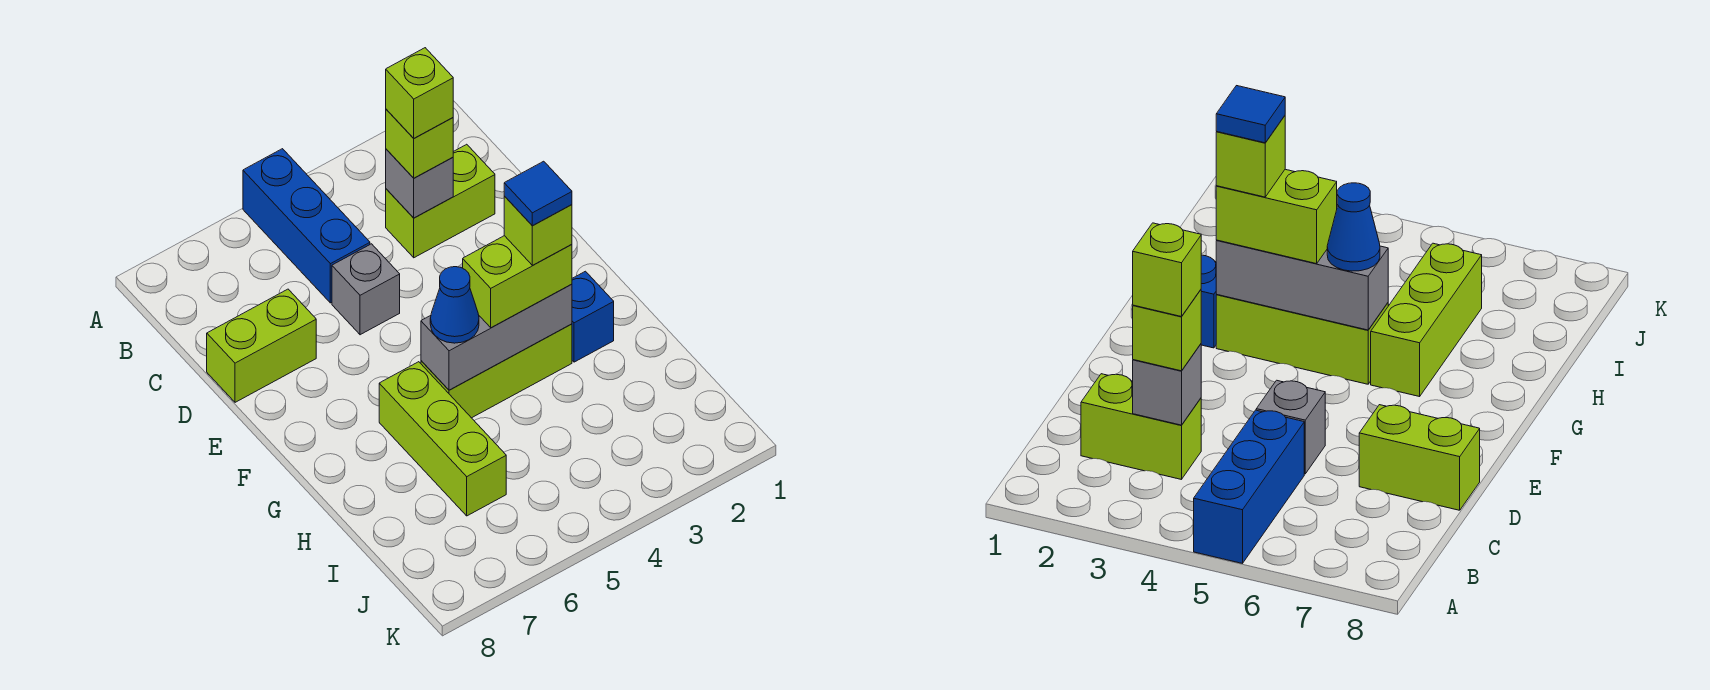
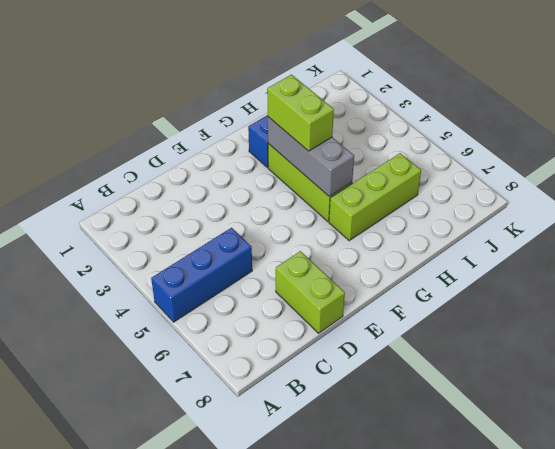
none -> lime 1x2 brick [386,144,495,258]
none -> grey 1x1 brick [332,244,400,335]
none -> grey 1x1 brick [386,149,453,218]

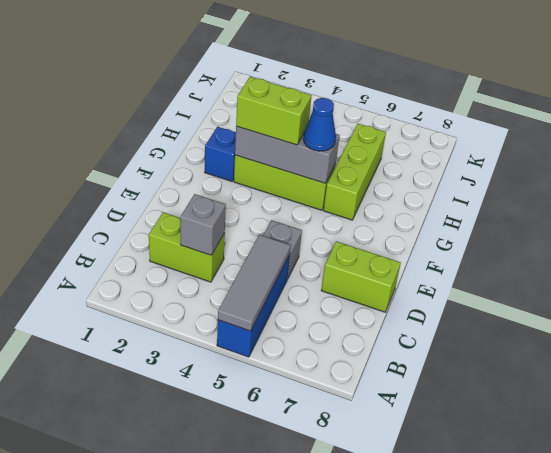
grey 1x3 tile [218,235,291,331] -> none
none -> lime 1x1 brick [386,109,453,178]
none -> lime 1x1 brick [386,48,453,138]
none -> lime 1x1 brick [504,196,572,265]

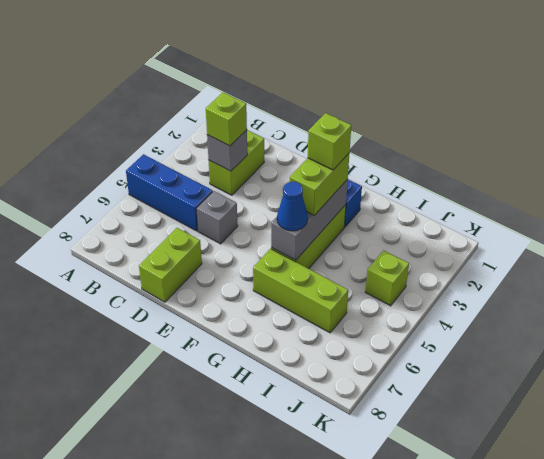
lime 1x1 brick [365,250,409,306] -> lime 1x1 brick moved to [386,48,453,138]
none -> blue 1x1 tile [504,161,572,226]

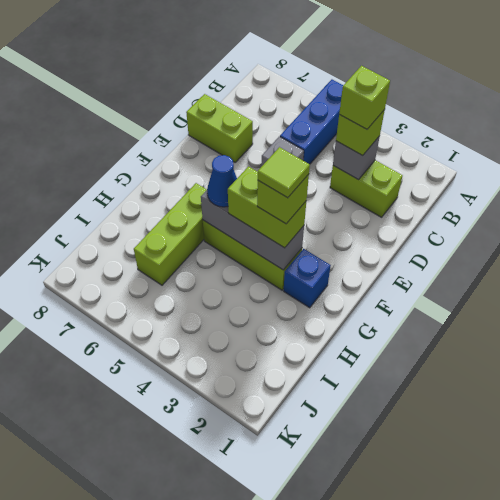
lime 1x1 tile [258,147,310,198] -> blue 1x1 tile [504,161,572,226]

